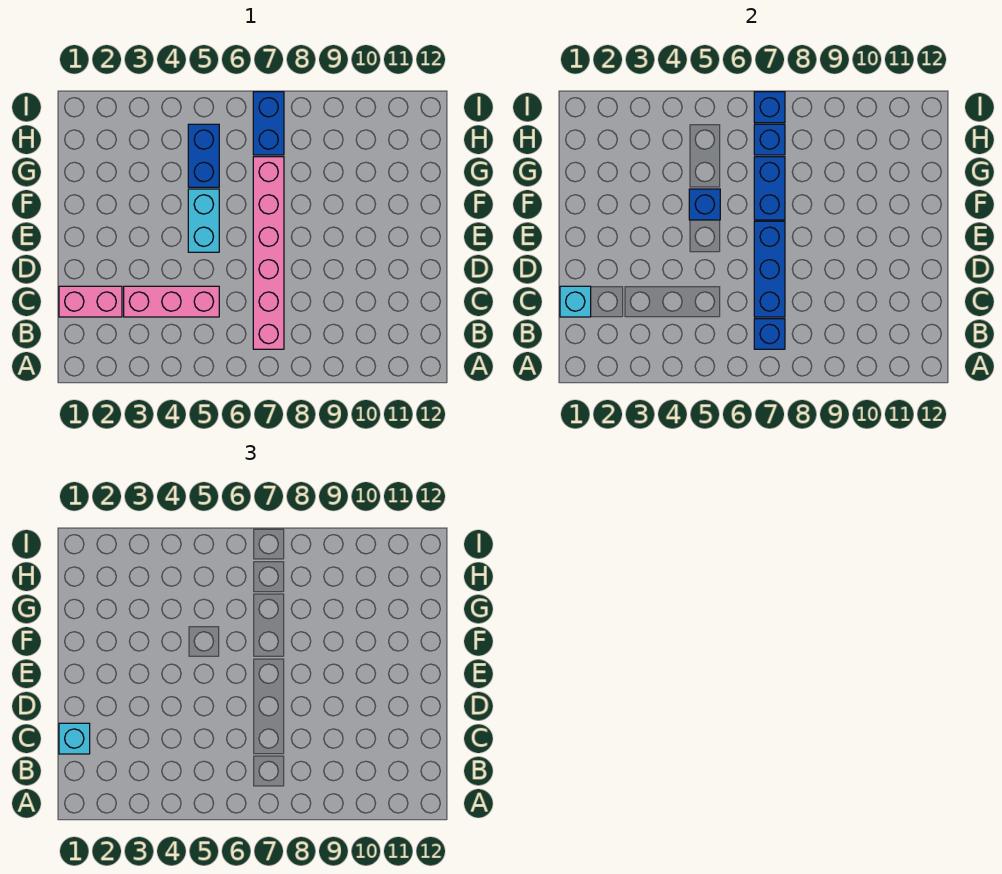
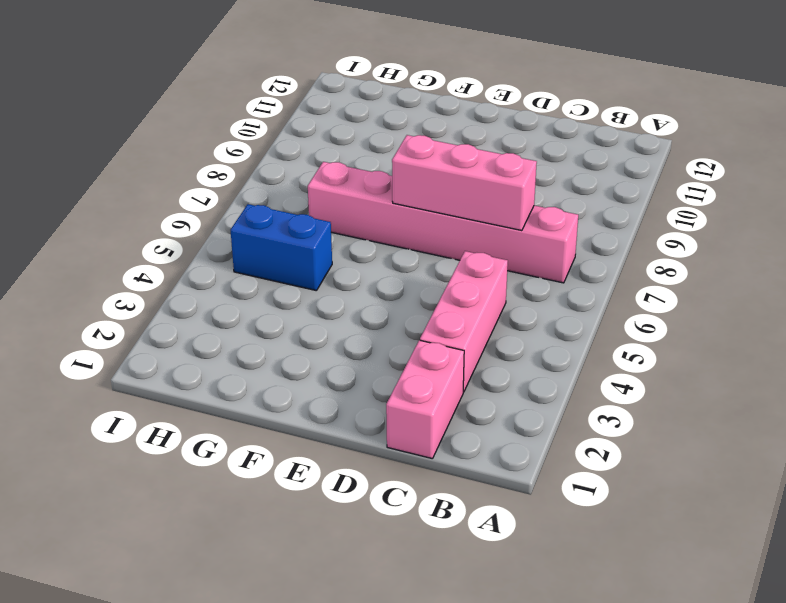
pink 1x3 brick [392,135,537,231] -> blue 1x3 brick [754,221,785,317]
none -> cyan 1x2 brick [188,189,219,252]
none -> blue 1x2 brick [253,92,284,155]
none -> blue 1x1 brick [754,319,785,349]

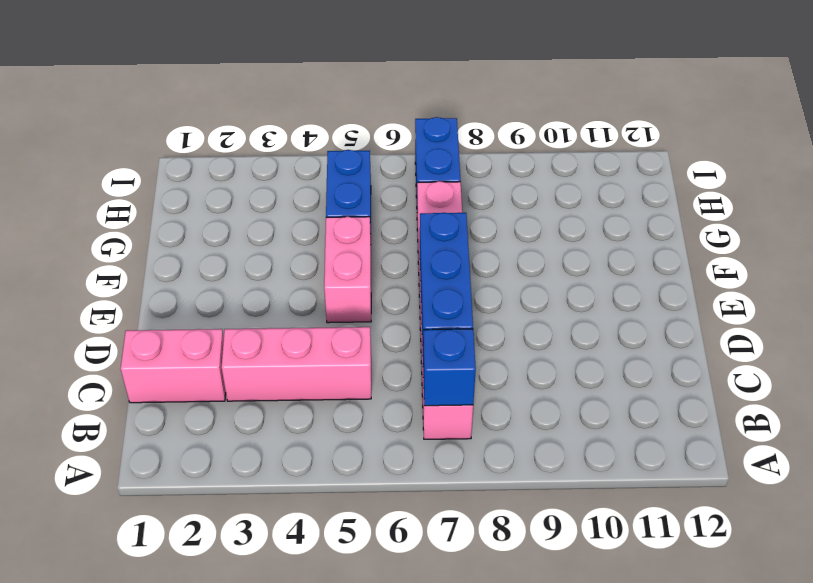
pink 1x2 brick [324,217,371,323] -> cyan 1x2 brick [188,189,219,252]
none -> cyan 1x1 brick [560,286,591,317]
none -> blue 1x1 brick [689,189,720,220]
none -> blue 1x2 brick [754,157,785,220]

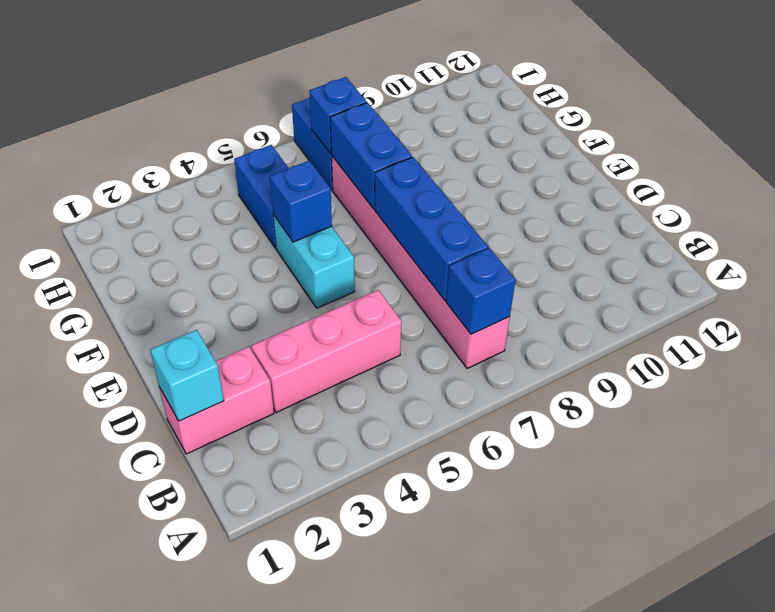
none -> blue 1x1 brick [754,92,785,123]
none -> cyan 1x1 brick [59,723,90,754]

